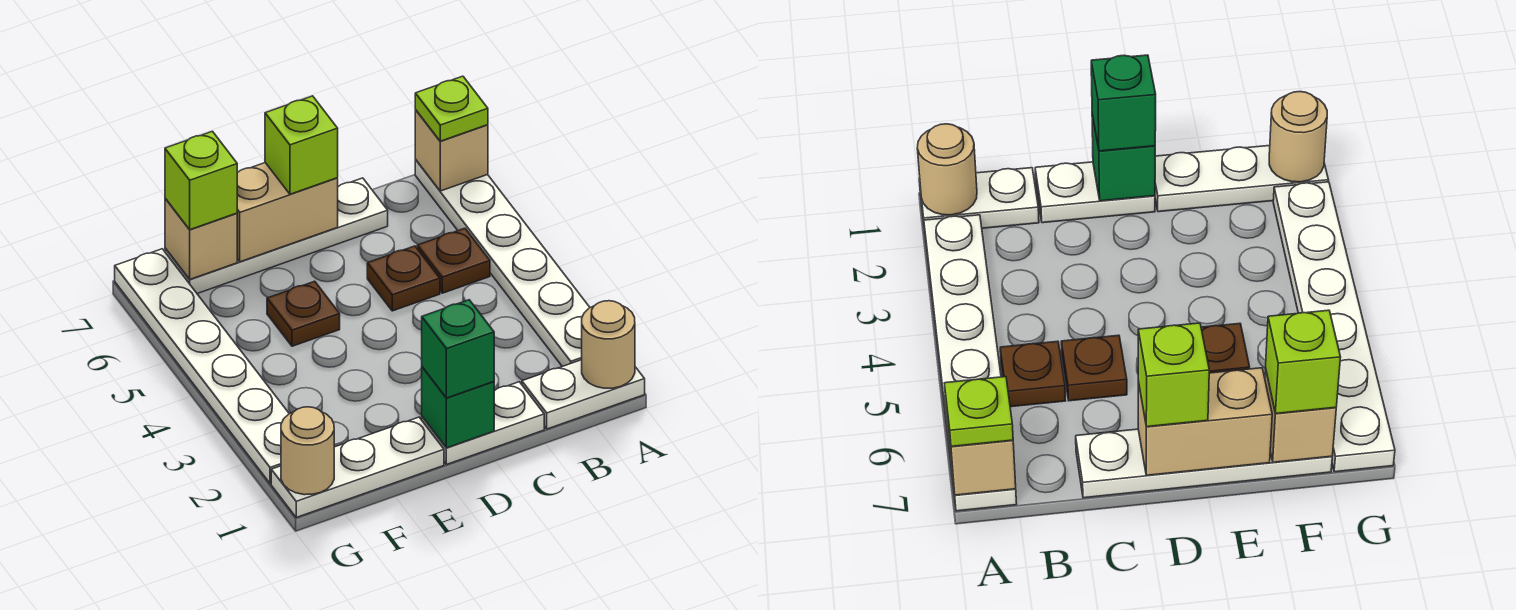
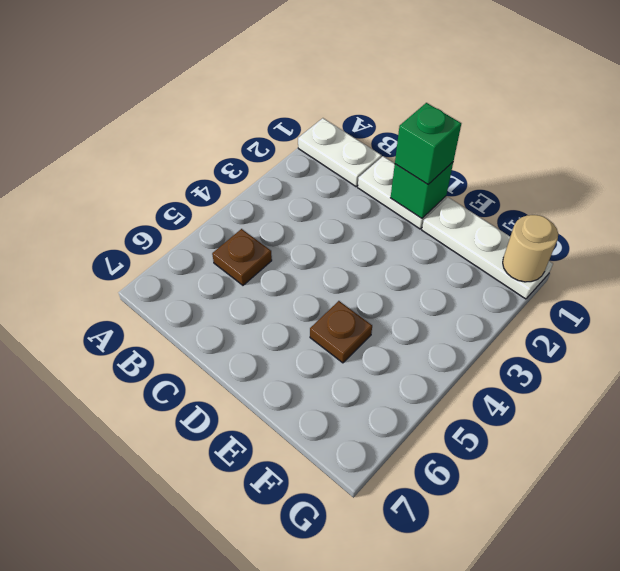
none -> white 1x6 plate [415,160,590,366]
none -> brown 1x1 plate [367,246,440,311]
none -> white 1x4 plate [165,178,388,294]

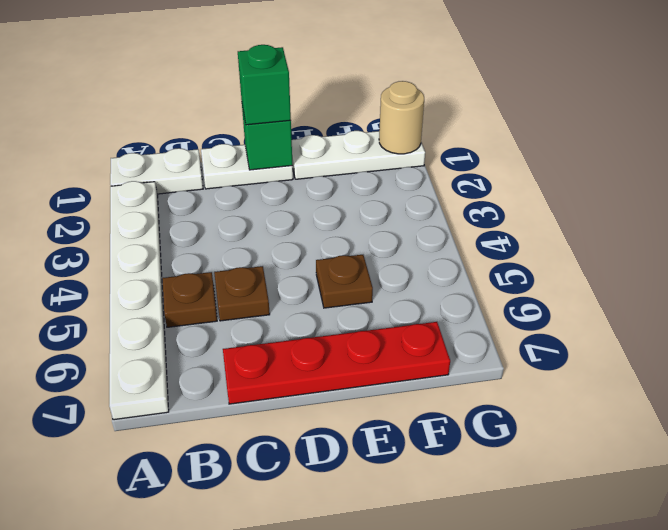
red 1x4 plate [223,322,450,404] -> white 1x4 plate [165,178,388,294]
none -> white 1x6 plate [115,249,289,484]
none -> tan 1x1 round brick [582,301,635,388]
none -> tan 1x1 brick [415,110,488,191]

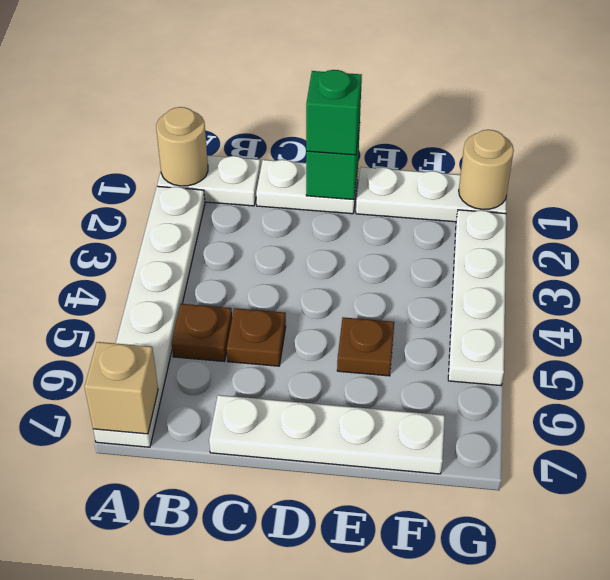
white 1x4 plate [448,210,506,386] -> white 1x6 plate [115,249,289,484]
none -> tan 1x2 brick [237,163,338,262]
none -> tan 1x1 brick [165,198,237,279]
none -> lime 1x1 plate [415,76,488,141]

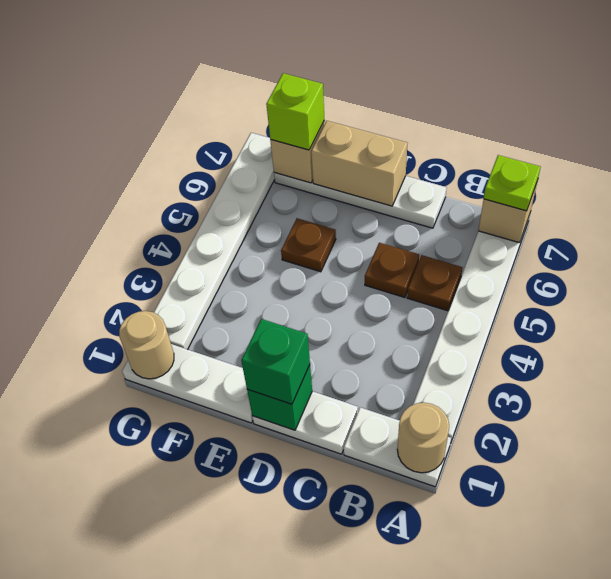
none -> lime 1x1 brick [265,96,338,194]

